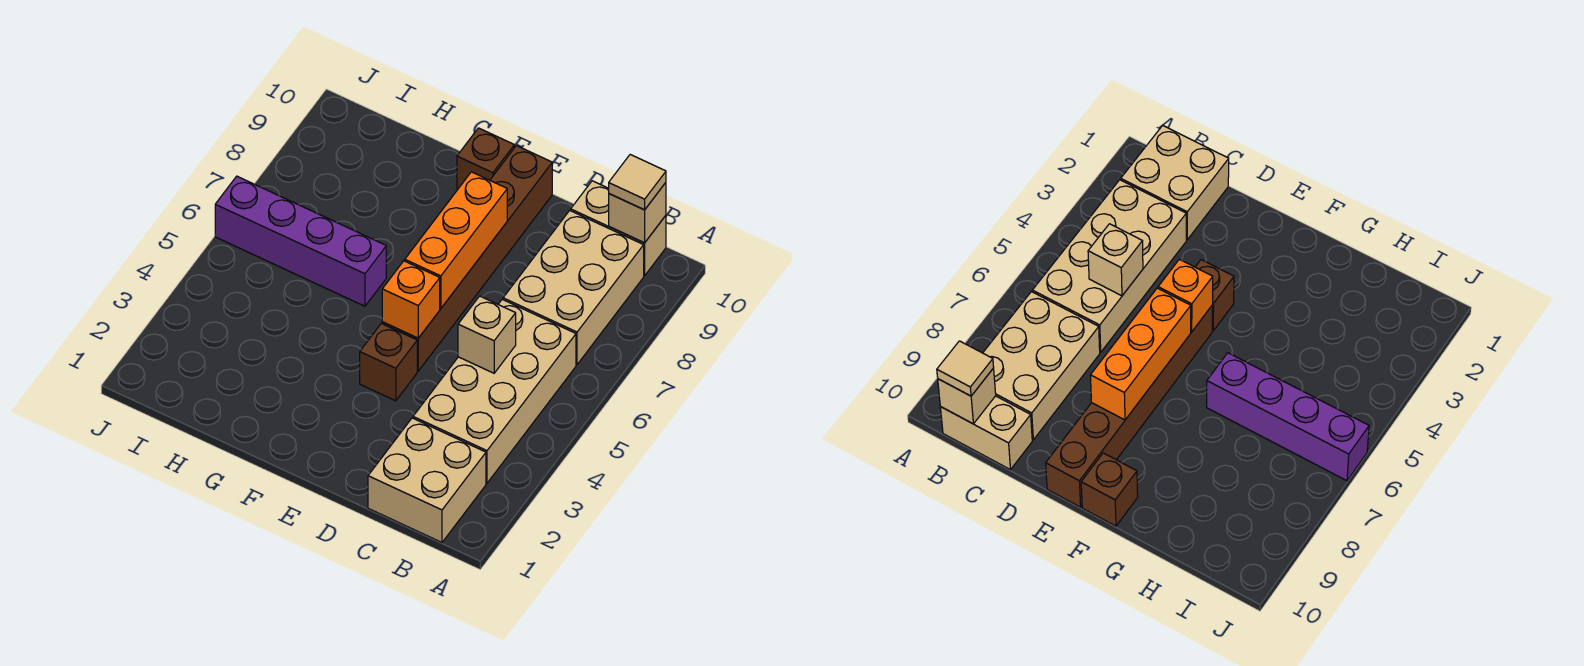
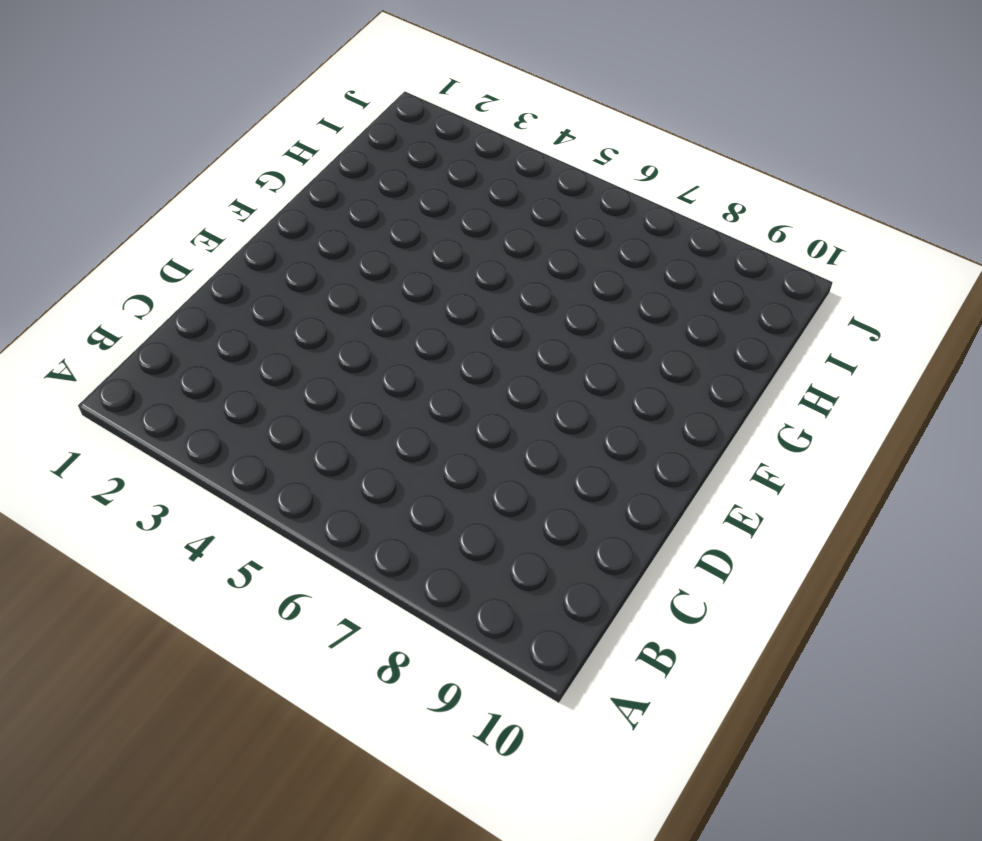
none -> tan 2x2 brick [368,418,486,542]
none -> tan 2x4 brick [413,299,576,483]
none -> tan 2x3 brick [503,211,644,365]

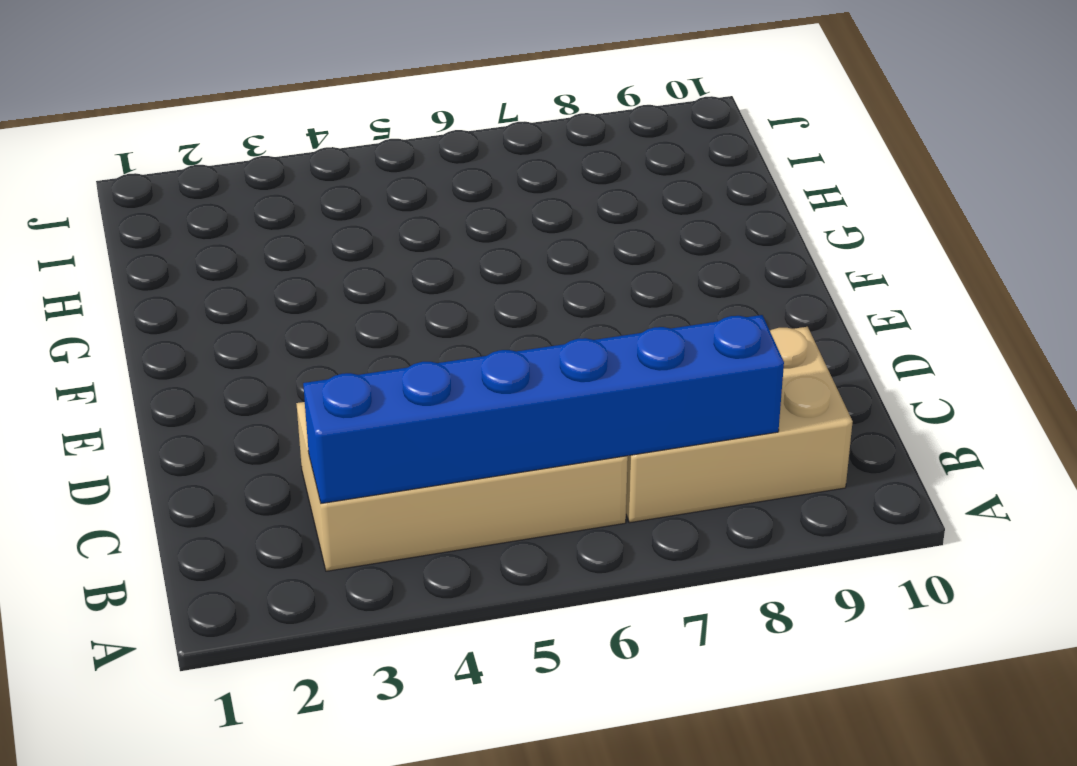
blue 1x6 brick [303,315,784,503] -> none
none -> tan 2x2 brick [368,418,486,542]
none -> tan 1x2 brick [571,181,666,276]
none -> brown 1x1 brick [360,323,417,401]

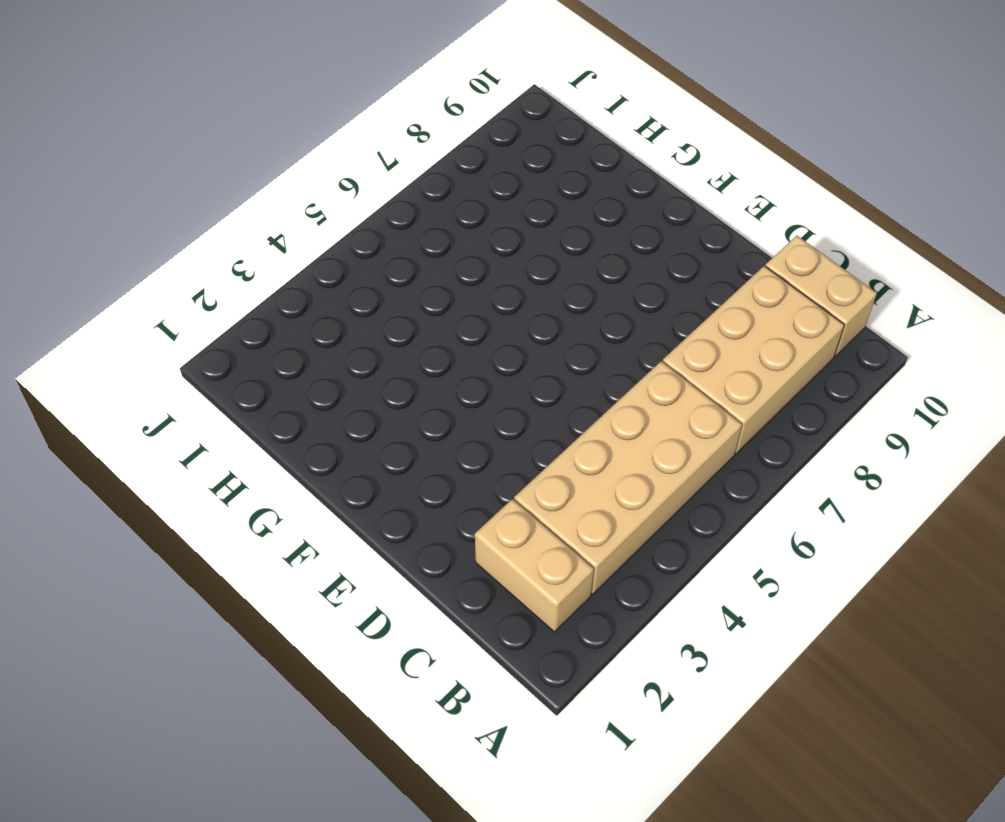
tan 1x2 brick [475,499,594,632] -> tan 2x2 brick [368,418,486,542]
none -> brown 1x1 brick [360,323,417,401]
none -> brown 1x6 brick [382,146,552,371]
none -> brown 1x1 brick [457,128,514,189]

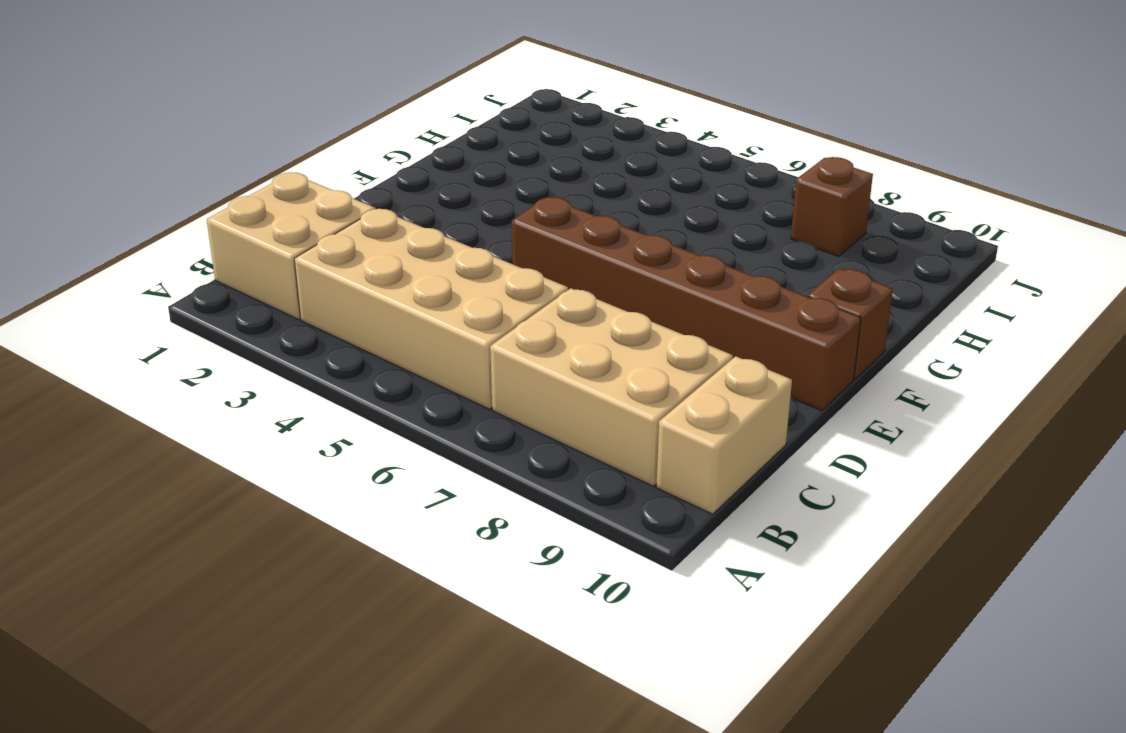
brown 1x1 brick [791,157,873,256] -> brown 1x1 brick moved to [360,323,417,401]
none -> purple 1x4 brick [215,176,386,306]
none -> tan 1x1 brick [609,183,666,243]
none -> tan 1x1 brick [458,296,516,373]

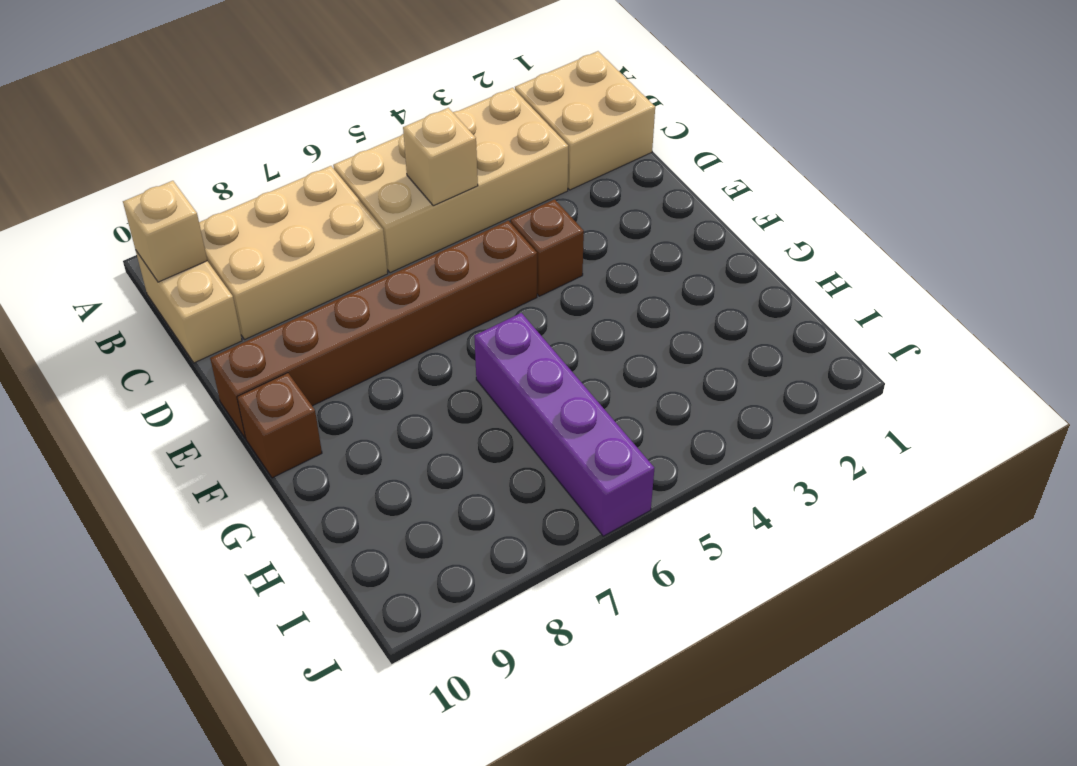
none -> orange 1x1 brick [382,261,440,338]
none -> orange 1x3 brick [405,172,507,309]
none -> tan 1x1 tile [609,155,666,210]

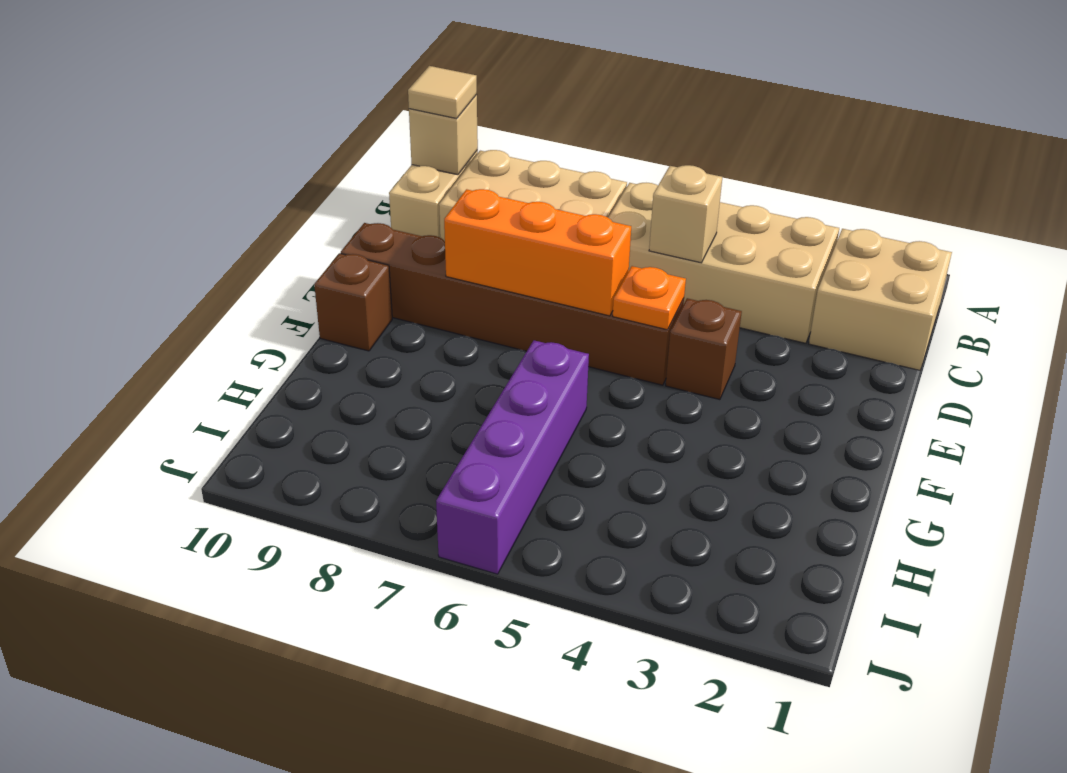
orange 1x1 plate [613,266,686,330] -> orange 1x1 brick [382,261,440,338]

